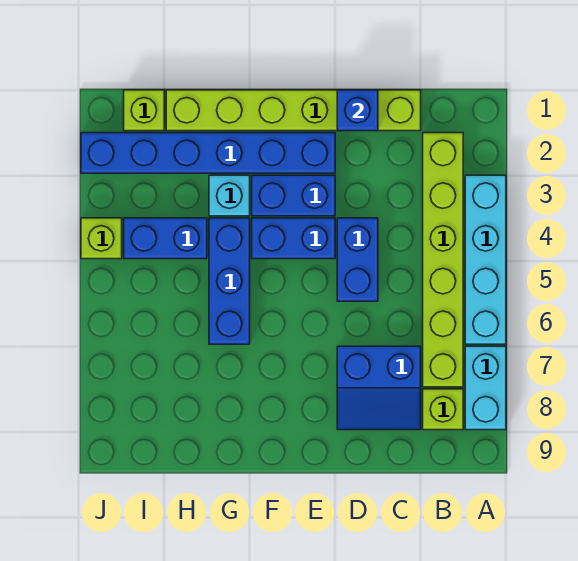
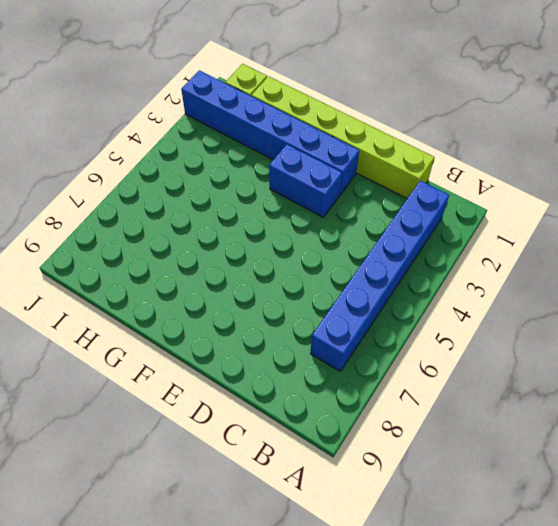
blue 1x6 brick [310,181,449,371] -> lime 1x6 brick [423,133,463,387]
none -> cyan 1x4 brick [465,175,506,344]
none -> cyan 1x2 brick [465,346,506,430]
none -> lime 1x1 brick [423,389,463,430]

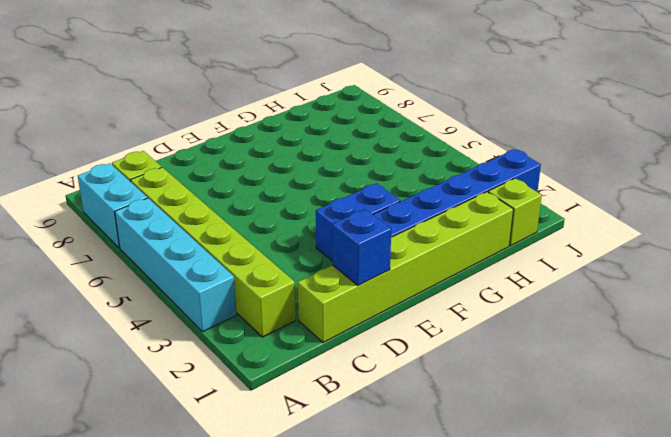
none -> blue 2x2 slope [337,346,421,430]
none -> blue 1x2 brick [337,218,378,301]
none -> blue 1x2 brick [252,218,335,259]

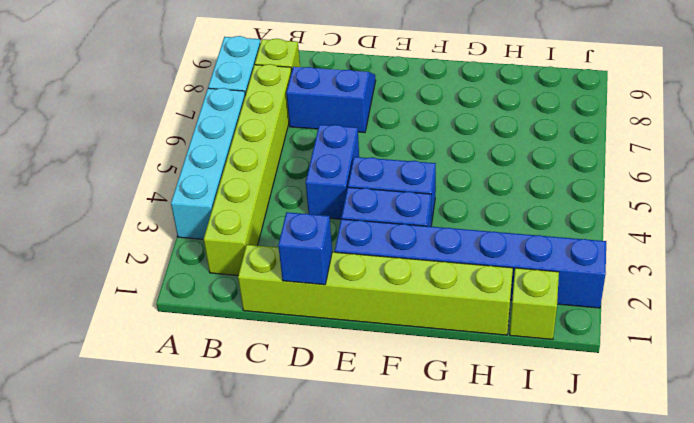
none -> cyan 1x1 brick [209,175,250,216]
none -> blue 1x3 brick [209,218,250,344]
none -> blue 1x2 brick [124,218,207,259]

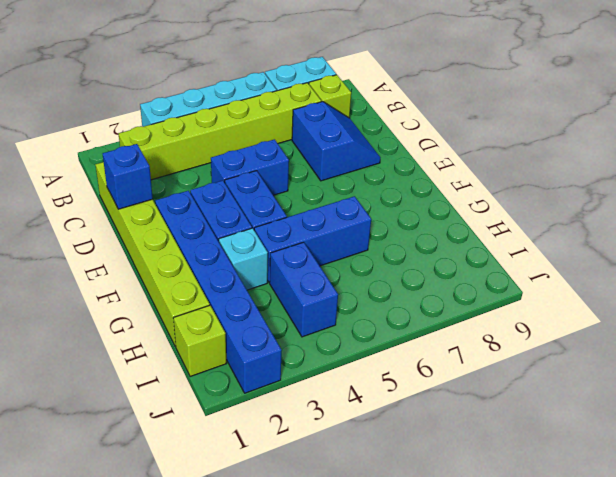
none -> lime 1x1 brick [81,218,122,259]

